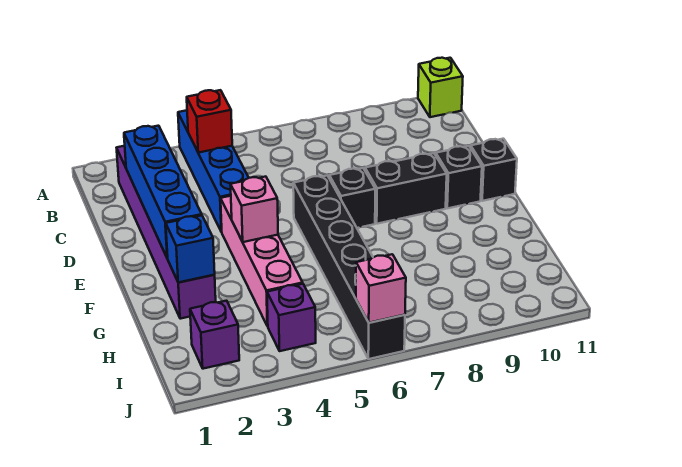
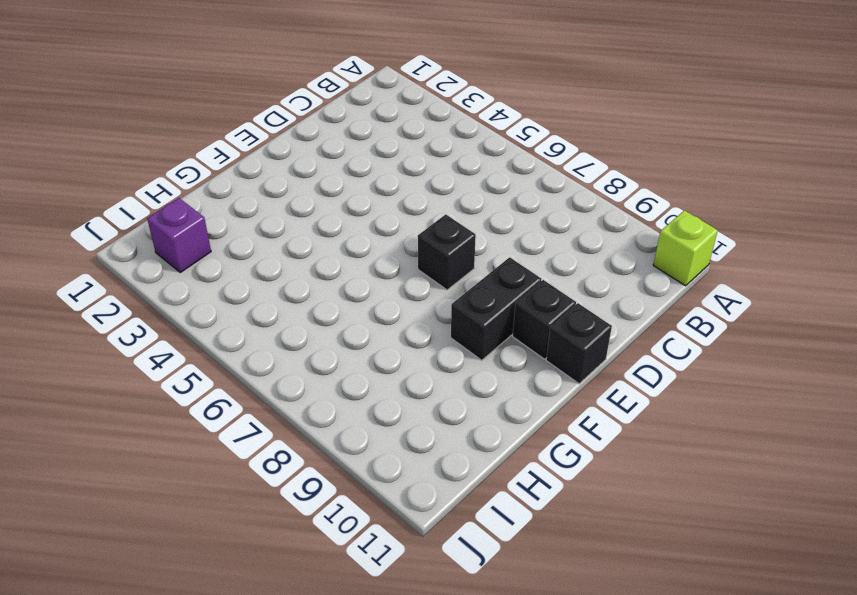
black 1x2 brick [451,257,541,360] -> black 1x2 brick turned to [365,153,447,224]
none -> blue 1x4 brick [178,110,249,232]
none -> purple 1x6 brick [117,146,216,319]
none -> pink 1x4 brick [221,196,303,326]

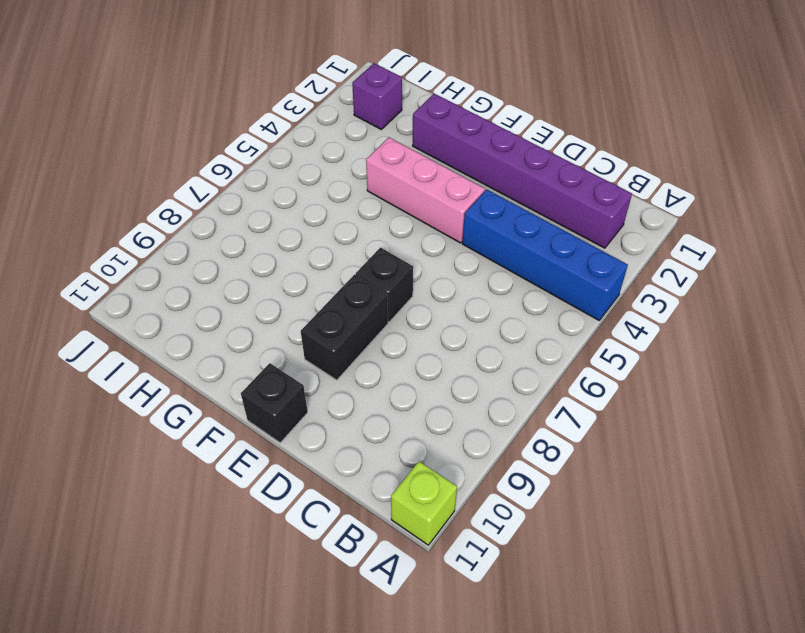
pink 1x3 brick [366,137,485,243] -> pink 1x4 brick [221,196,303,326]
none -> black 1x6 brick [293,176,405,359]
none -> black 1x1 brick [436,146,482,208]
none -> purple 1x1 brick [267,284,316,351]

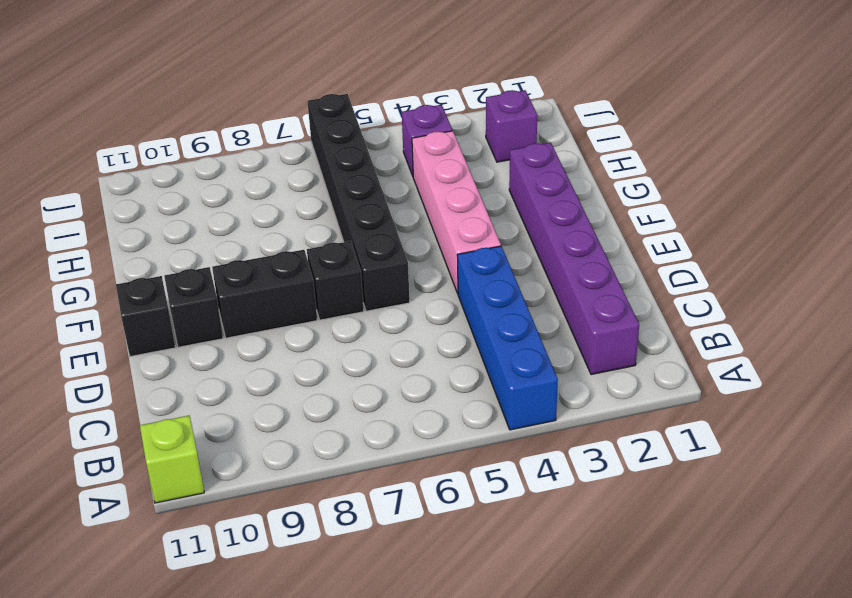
none -> red 1x1 brick [187,90,232,153]
none -> blue 1x4 brick [124,126,202,258]
none -> pink 1x1 brick [231,177,278,242]

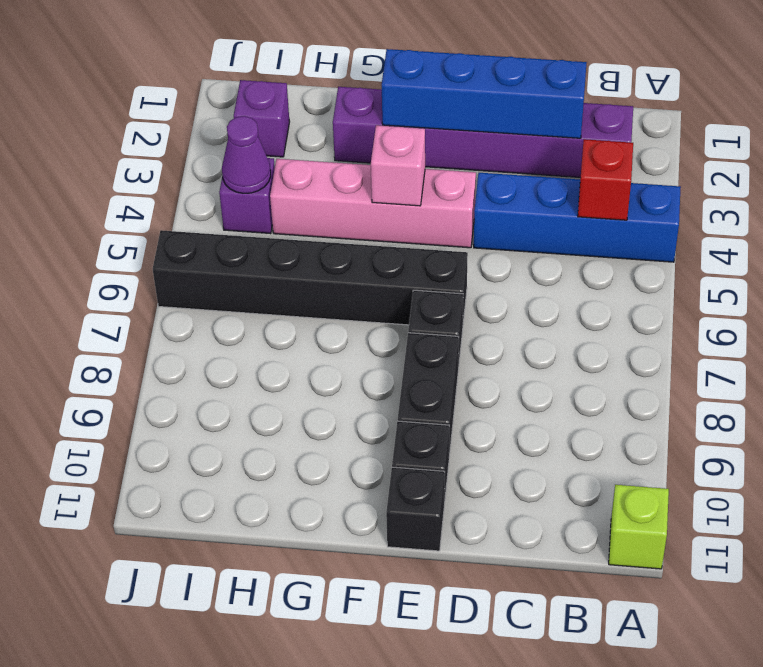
purple 1x1 cone [222,116,271,193] -> none
none -> blue 1x1 brick [166,215,215,282]
none -> pink 1x1 brick [356,254,406,323]

